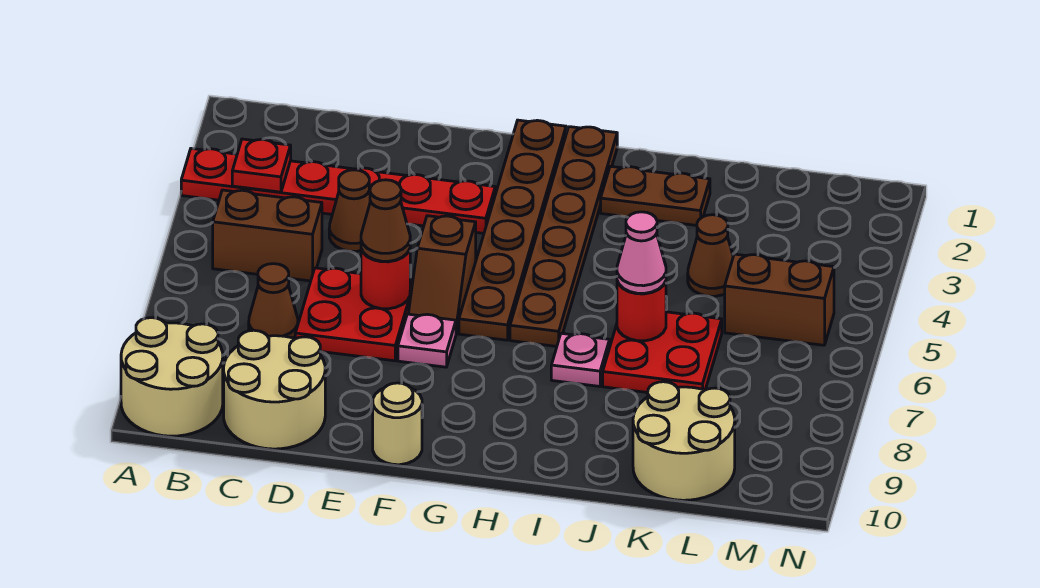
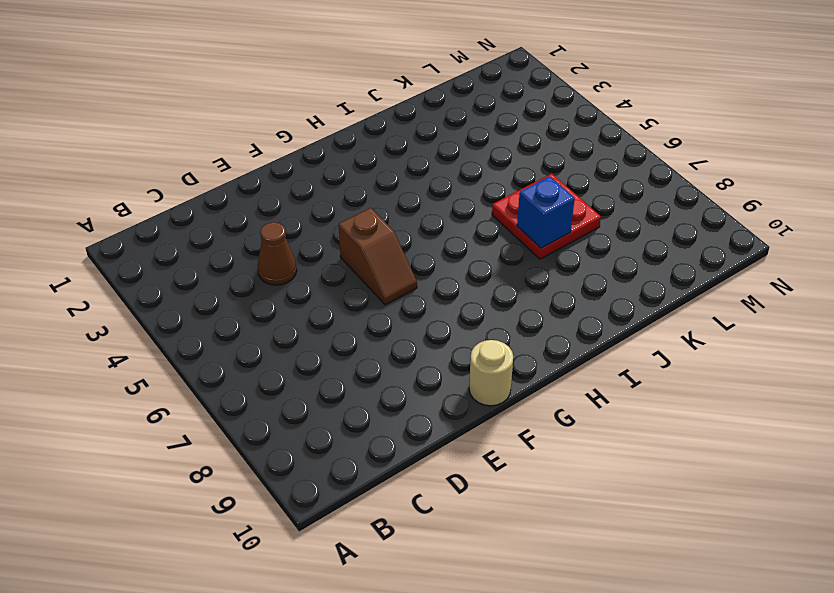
blue 1x1 brick [517,176,575,248] -> none
none -> red 1x6 plate [181,149,495,233]
none -> tan 2x2 round brick [121,318,223,436]
none -> brown 1x2 brick [213,190,322,281]

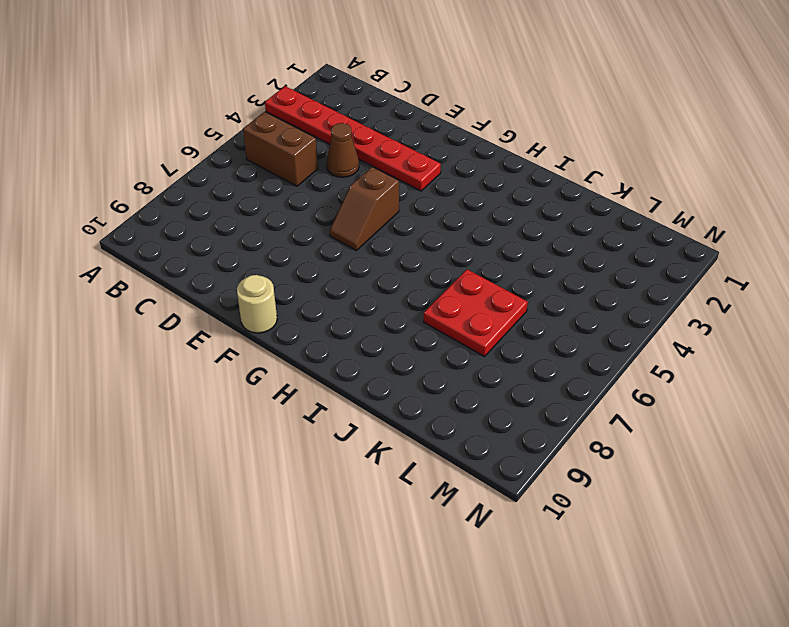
none -> tan 2x2 round brick [121,318,223,436]
none -> brown 1x1 cone [249,264,298,338]
none -> tan 2x2 round brick [224,330,325,449]

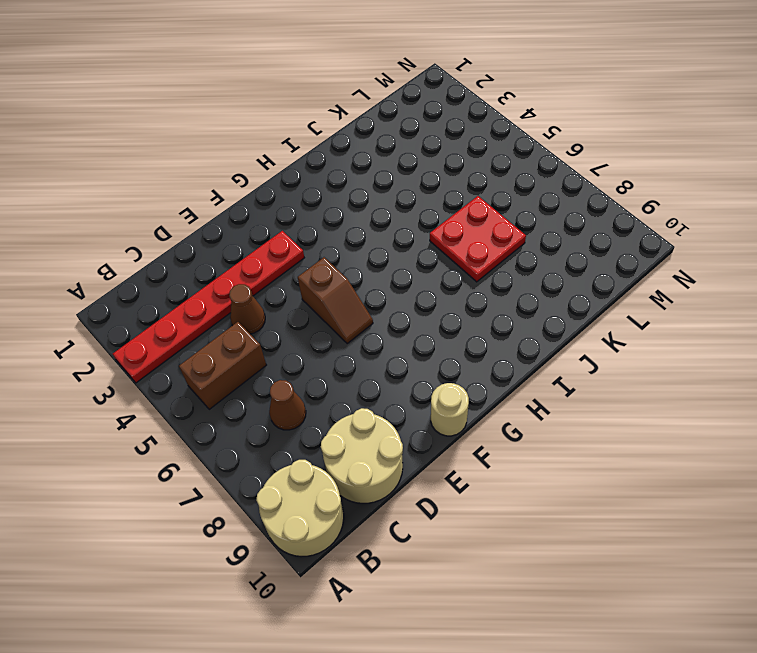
none -> red 2x2 plate [295,268,413,361]
none -> pink 1x1 plate [398,314,456,367]
none -> brown 1x6 plate [459,120,566,340]

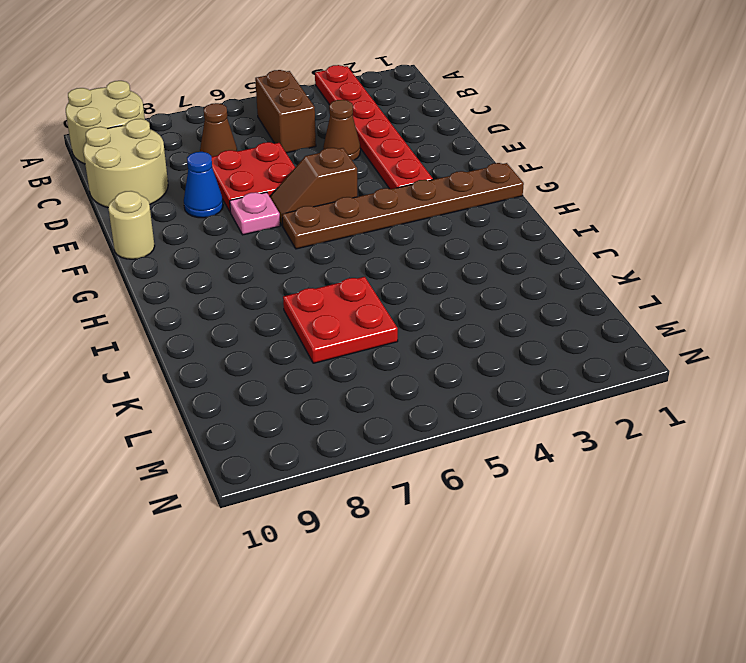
blue 1x1 cone [184,152,223,218] -> none
none -> brown 1x6 plate [510,127,617,346]
none -> brown 1x2 plate [601,166,710,225]
none -> pink 1x1 plate [551,333,610,386]

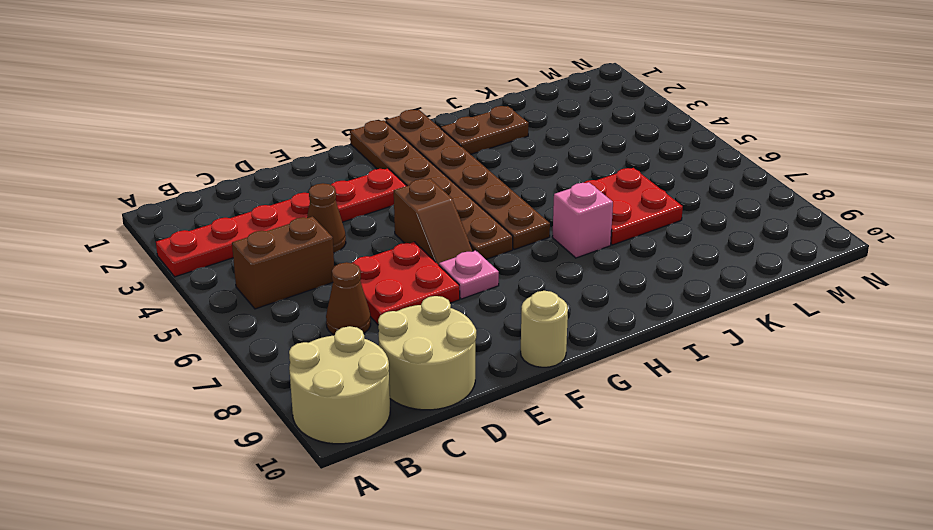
pink 1x1 brick [552,182,613,258] -> pink 1x1 plate [551,333,610,386]
none -> brown 1x1 cone [688,215,733,296]
none -> tan 2x2 round brick [633,382,735,500]
none -> brown 1x2 brick [725,254,834,345]

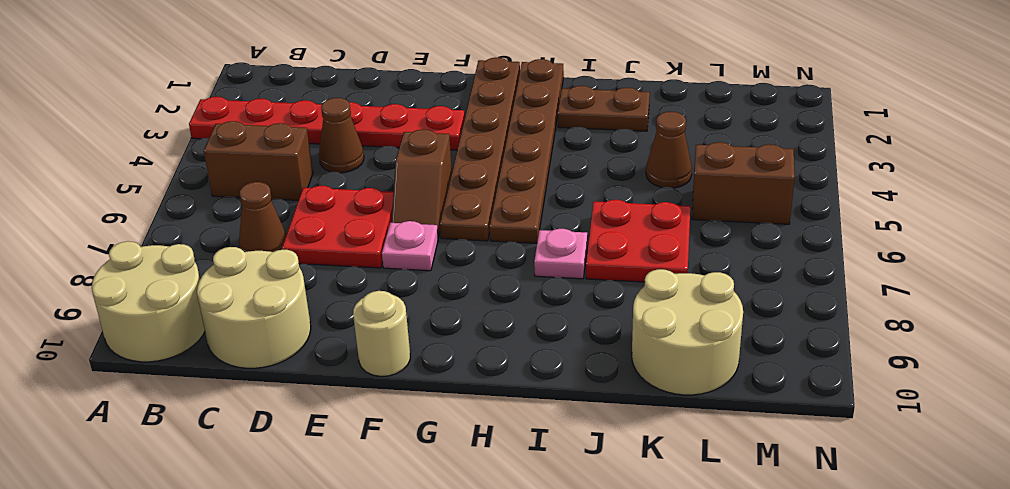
none -> red 1x1 plate [232,139,291,192]
none -> red 1x1 round brick [361,249,410,309]
none -> red 1x1 round brick [617,281,666,341]

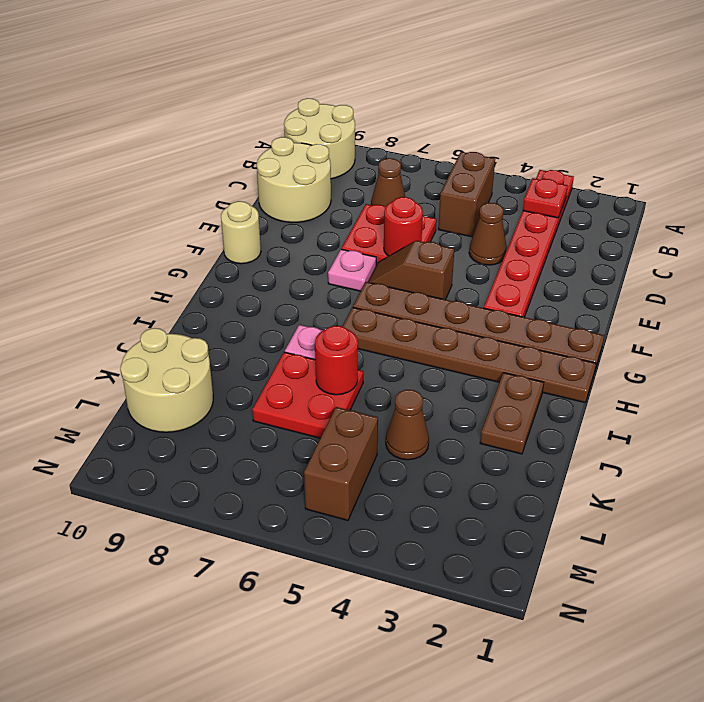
none -> brown 1x1 cone [361,180,410,261]
none -> pink 1x1 cone [617,212,666,293]

